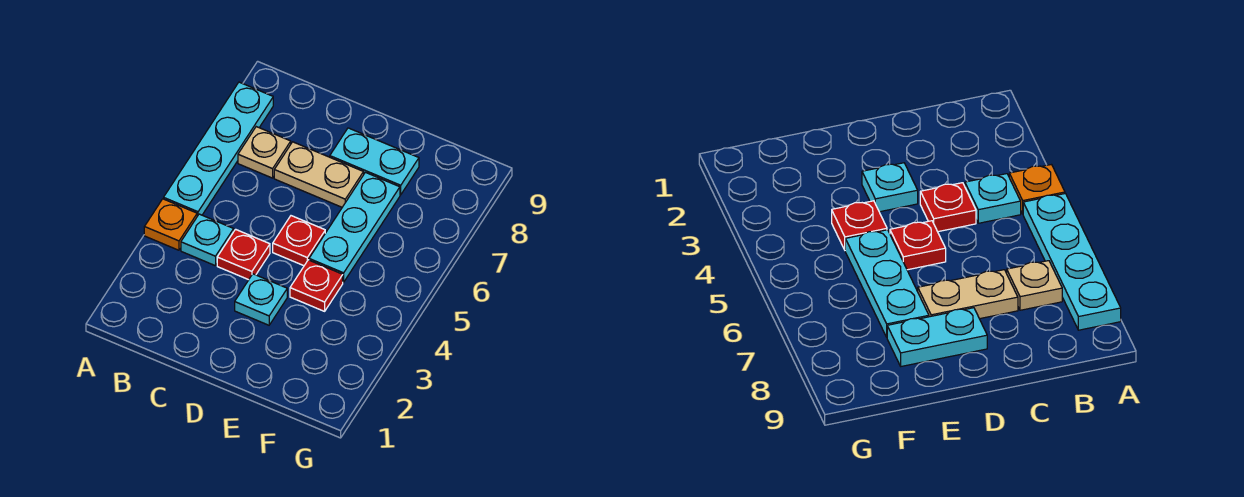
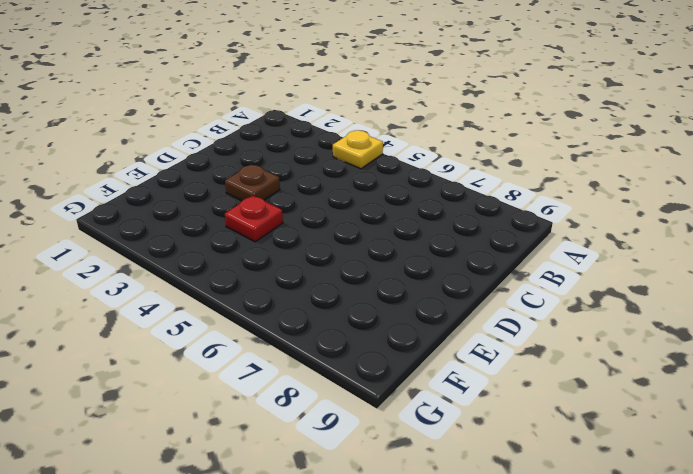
yellow 1x1 plate [333,130,383,169] -> orange 1x1 plate [144,199,197,250]
brown 1x1 plate [225,164,280,201] -> cyan 1x1 plate [235,274,287,325]
none -> cyan 1x4 plate [164,82,273,216]
none -> cyan 1x1 plate [181,214,234,266]

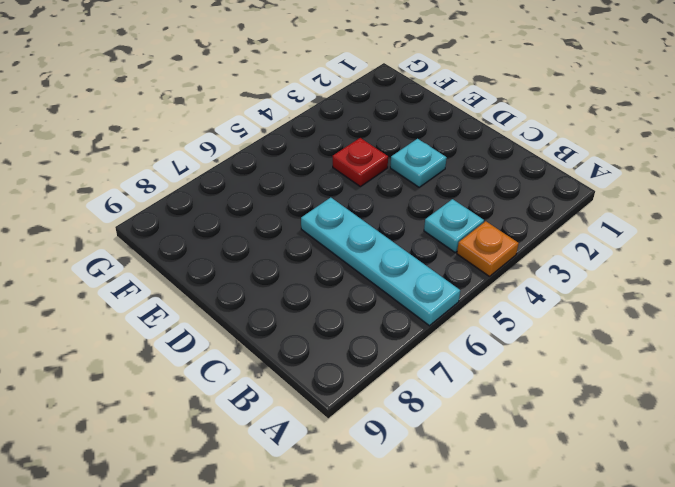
cyan 1x4 plate [301,198,460,326] -> cyan 1x4 plate turned to [164,82,273,216]
none -> tan 1x1 plate [238,127,291,178]
none -> red 1x1 plate [217,229,270,280]

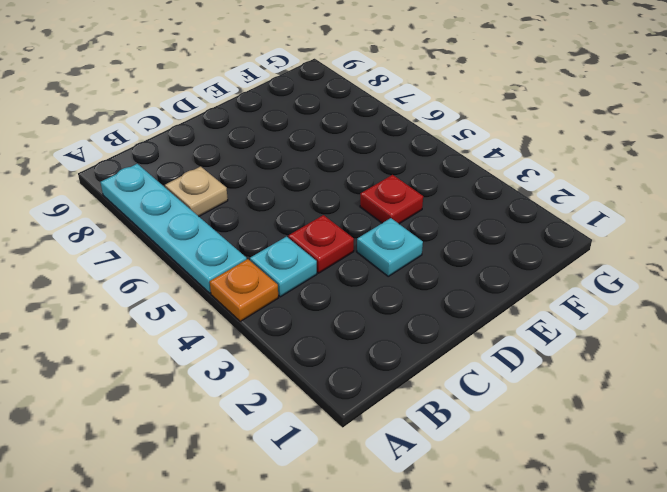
none -> tan 1x2 plate [274,142,364,207]
none -> red 1x1 plate [273,216,325,266]

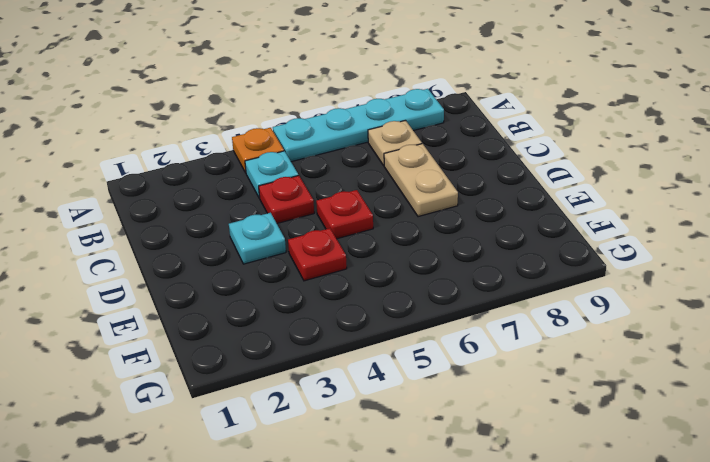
none -> cyan 1x2 plate [330,128,419,195]
none -> cyan 1x3 plate [309,172,400,282]

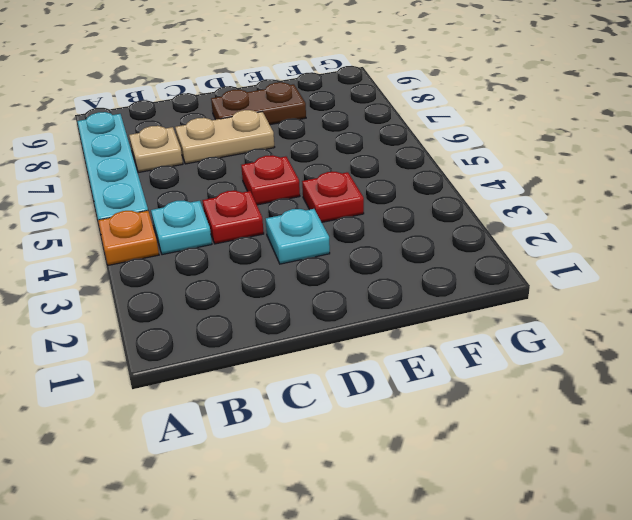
brown 1x2 plate [211,82,306,125] -> cyan 1x2 plate [330,128,419,195]
none -> cyan 1x3 plate [309,172,400,282]

